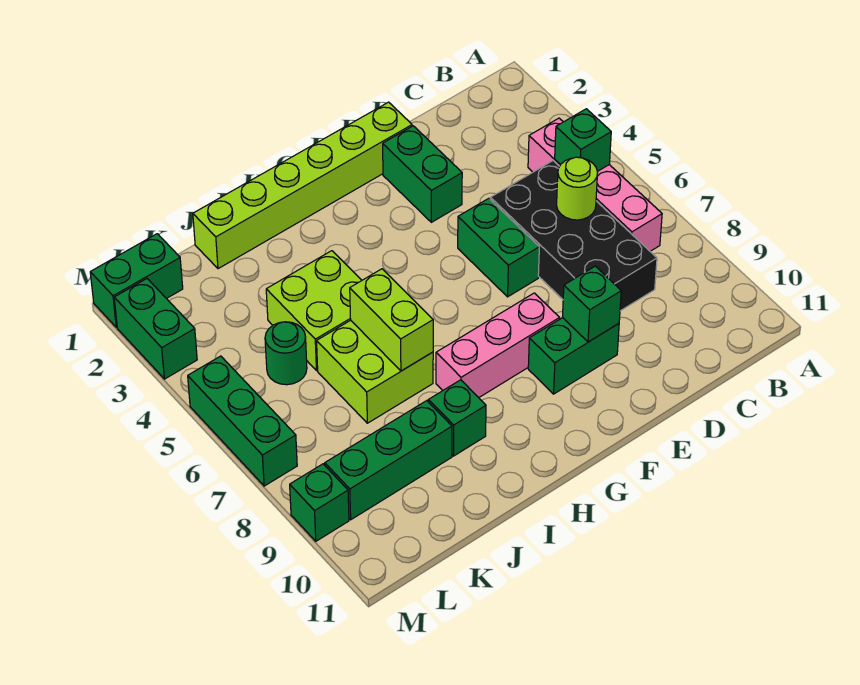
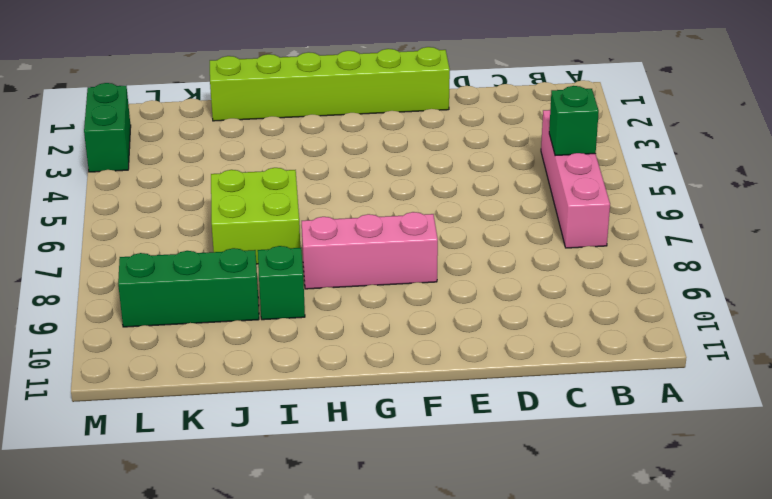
none -> black 2x4 brick [490,161,657,311]
none -> green 1x2 brick [383,126,462,222]
none -> green 1x2 brick [458,198,539,297]

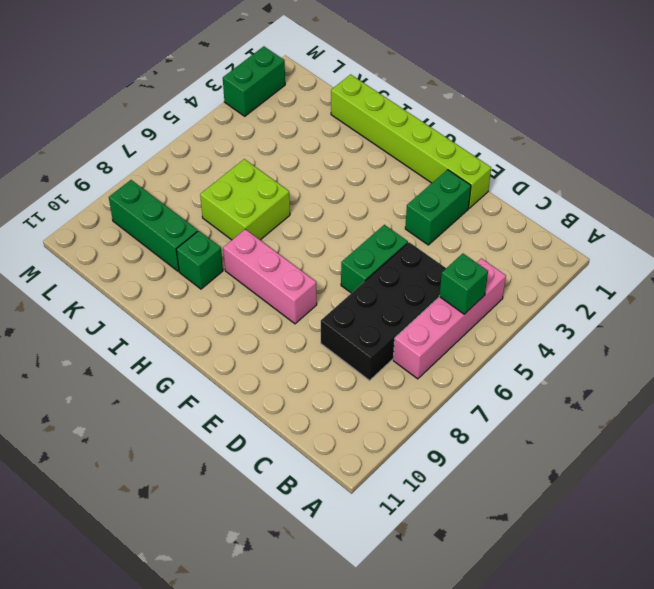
none -> green 1x2 brick [528,318,619,394]
none -> lime 2x2 brick [266,251,362,371]
none -> green 1x1 round brick [265,322,307,385]

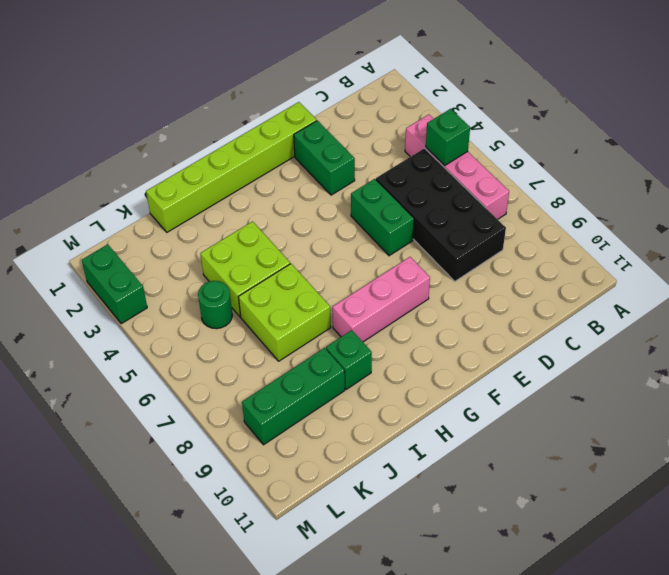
none -> green 1x2 brick [528,318,619,394]
none -> green 1x2 brick [90,234,183,327]
none -> green 1x3 brick [188,356,297,486]

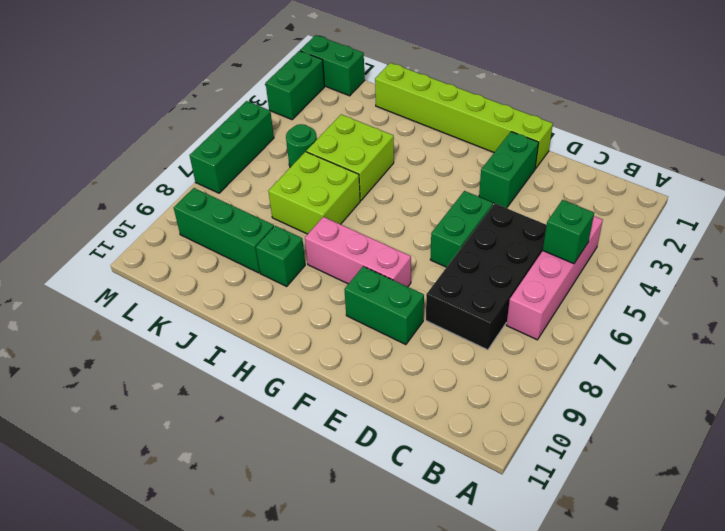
none -> green 1x1 brick [290,464,349,541]
none -> lime 1x1 round brick [557,157,598,220]
none -> green 1x1 brick [563,266,621,342]

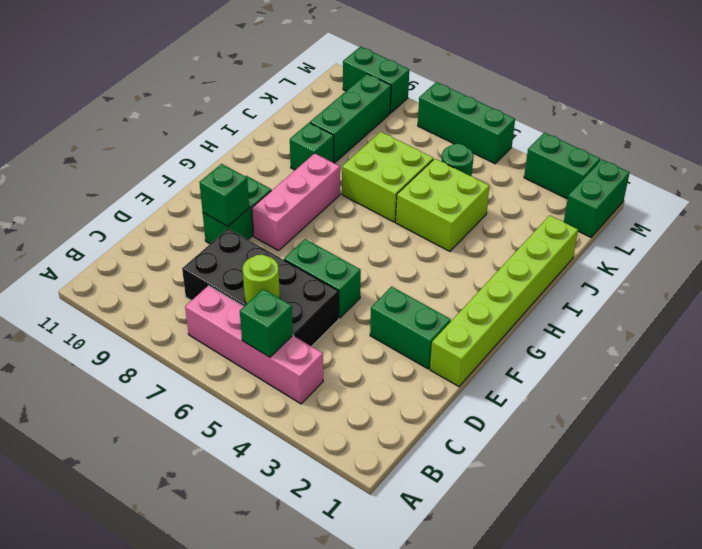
green 1x2 brick [343,47,409,113] -> green 1x1 brick [290,464,349,541]
none -> lime 1x2 brick [350,269,433,371]

